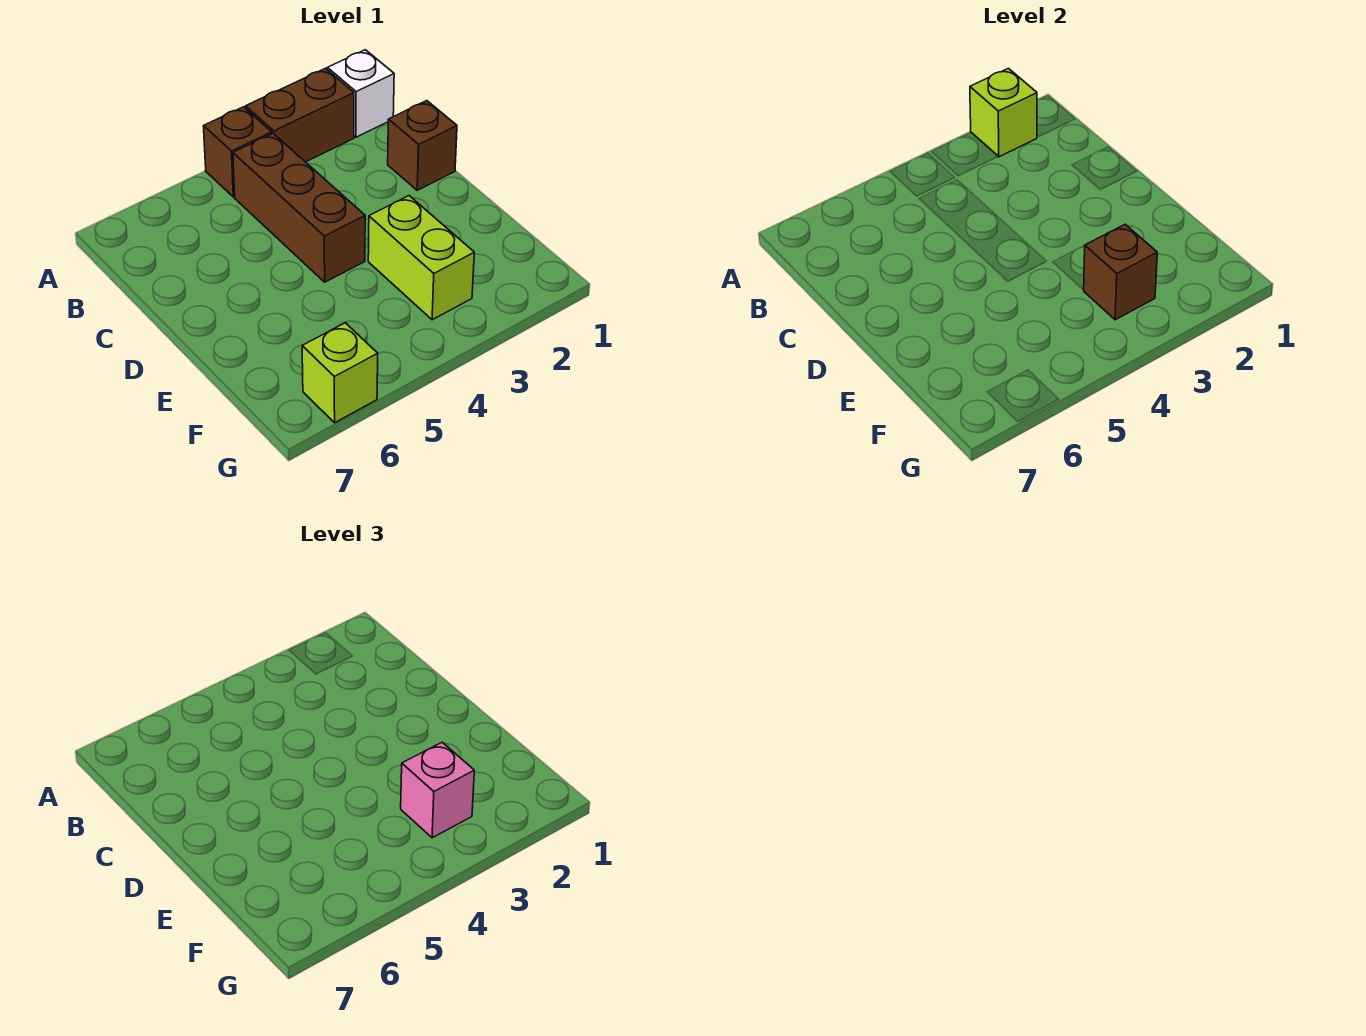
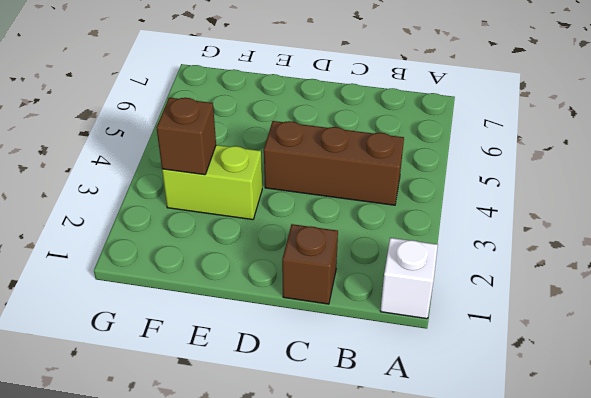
none -> brown 1x2 brick [246,68,354,162]
none -> brown 1x1 brick [204,107,272,197]

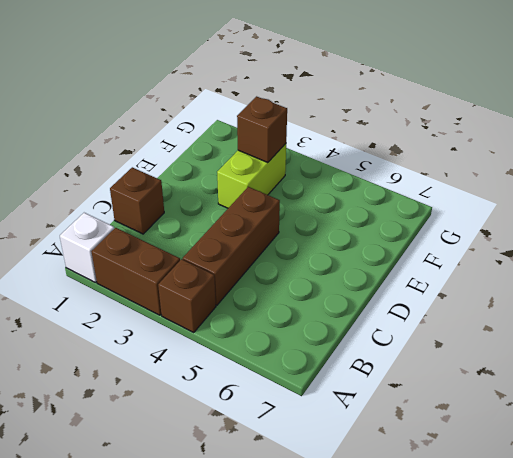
none -> lime 1x1 brick [302,323,378,423]
none -> lime 1x1 brick [970,68,1037,157]

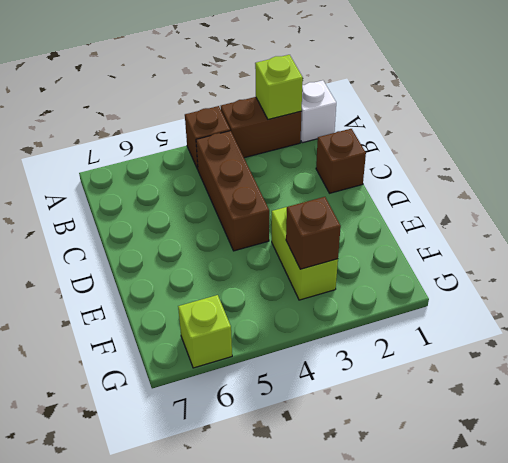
none -> pink 1x1 brick [401,742,474,838]

